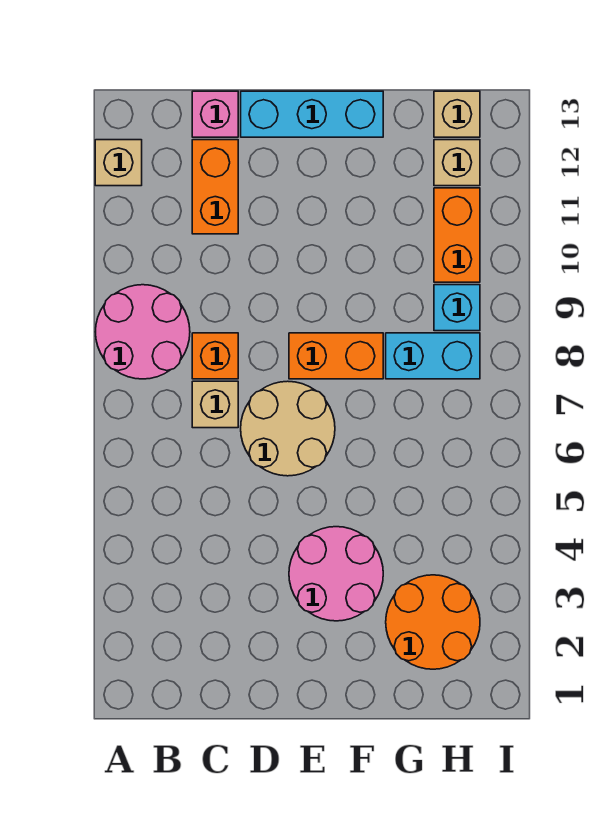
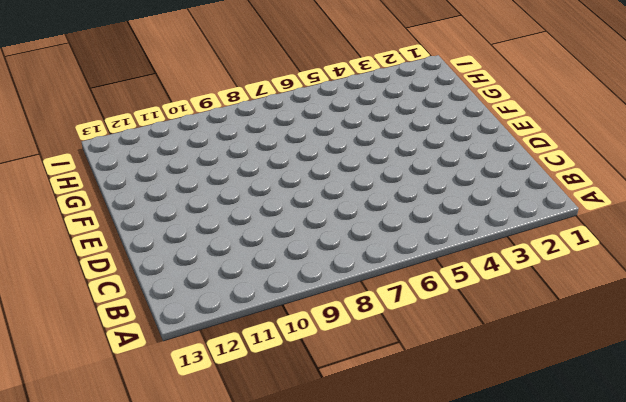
none -> pink 2x2 round brick [95,285,190,379]
none -> tan 1x1 brick [95,140,142,186]
none -> tan 1x1 brick [192,381,238,428]

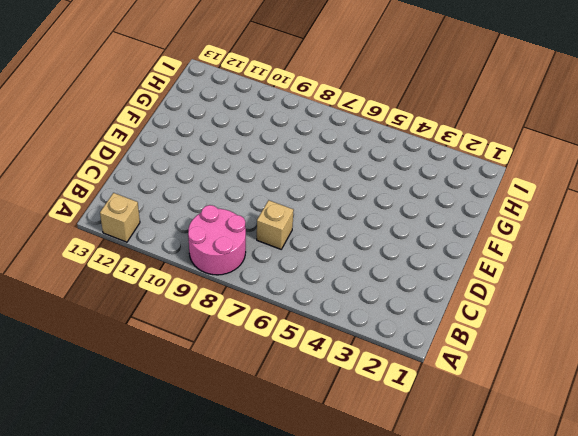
none -> orange 1x1 brick [192,333,238,379]
none -> orange 1x2 brick [192,140,238,234]
none -> pink 1x1 brick [192,91,238,137]

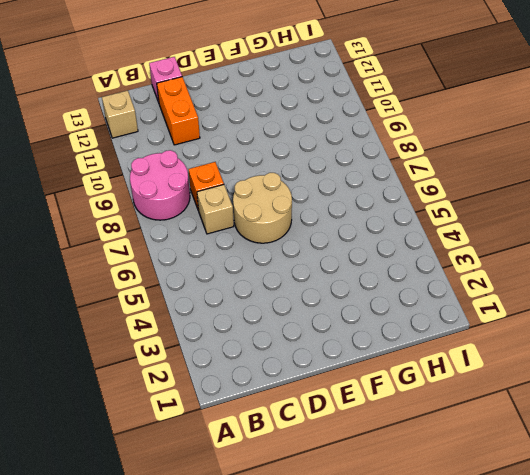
none -> cyan 1x3 brick [241,91,383,137]
none -> pink 2x2 round brick [289,527,383,621]
none -> orange 1x2 brick [289,333,383,379]

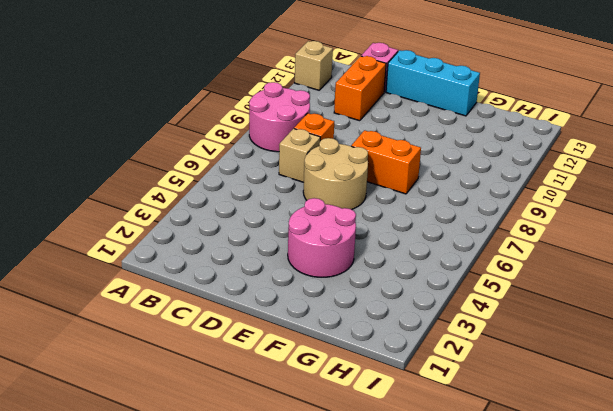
none -> orange 2x2 round brick [386,575,480,669]
none -> cyan 1x2 brick [386,333,480,379]
none -> cyan 1x1 brick [434,285,480,331]

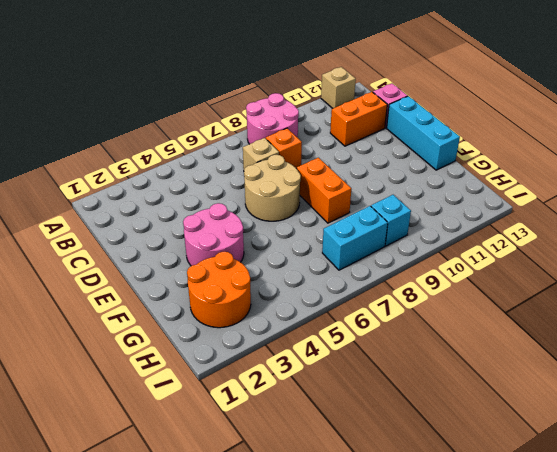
cyan 1x2 brick [322,206,388,270] -> cyan 1x2 brick turned to [386,333,480,379]
none -> orange 1x2 brick [434,188,480,282]
none -> tan 1x1 brick [434,140,480,186]
none -> tan 1x1 brick [434,91,480,137]

